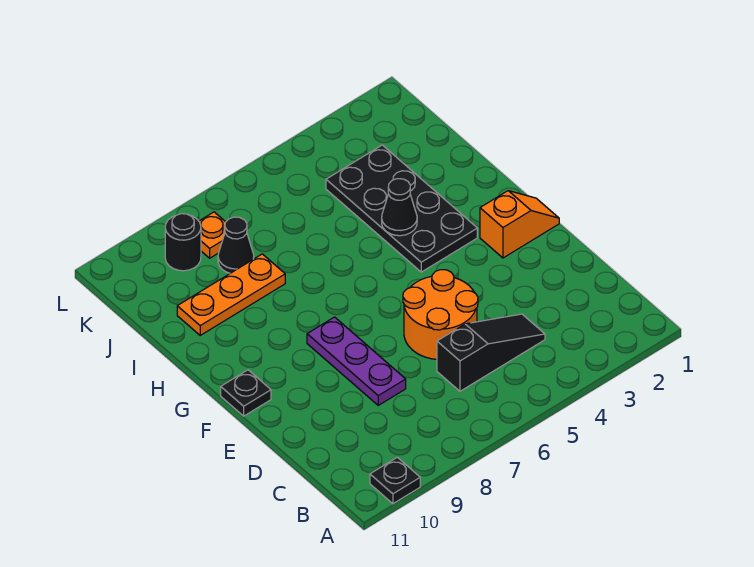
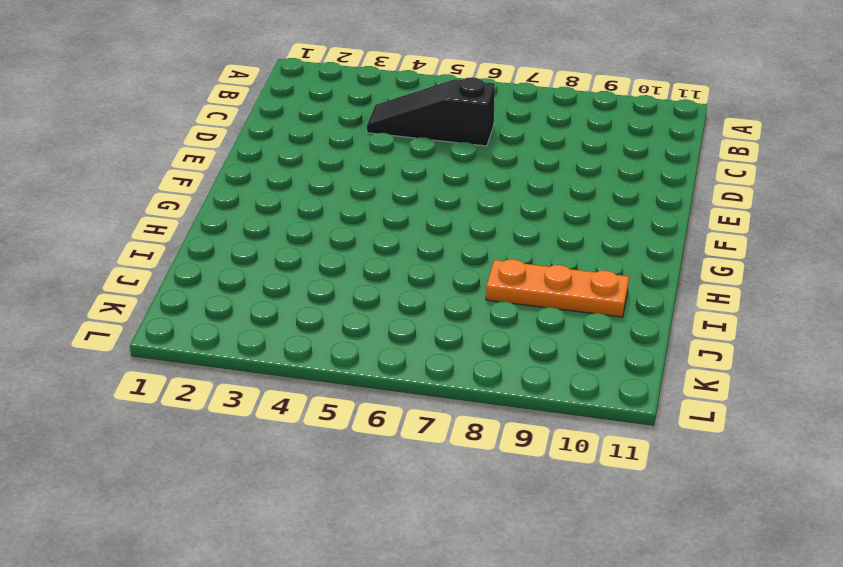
none -> black 1x1 plate [370,457,420,504]
none -> orange 2x2 round brick [403,270,478,359]
none -> purple 1x3 plate [307,317,406,405]

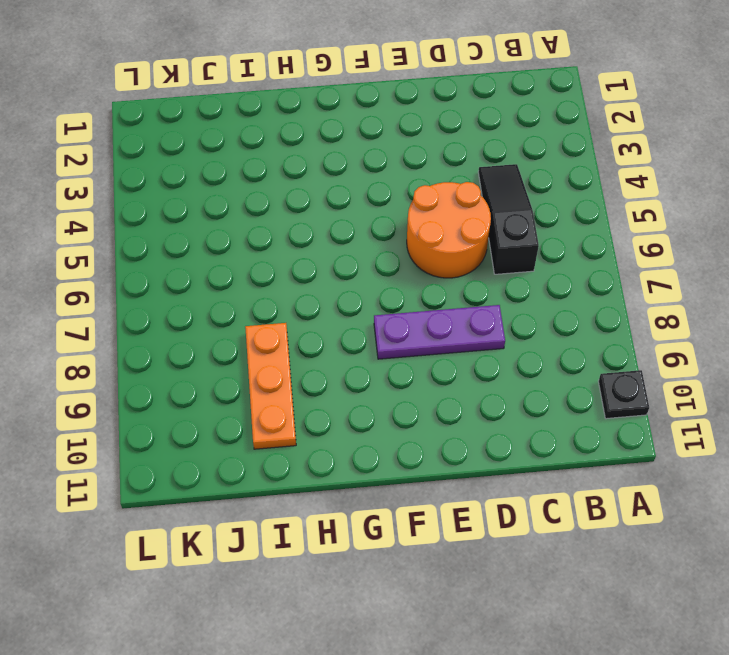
none -> orange 1x2 slope [480,191,559,258]
none -> black 1x1 plate [221,370,271,416]
none -> black 2x4 plate [326,145,477,272]

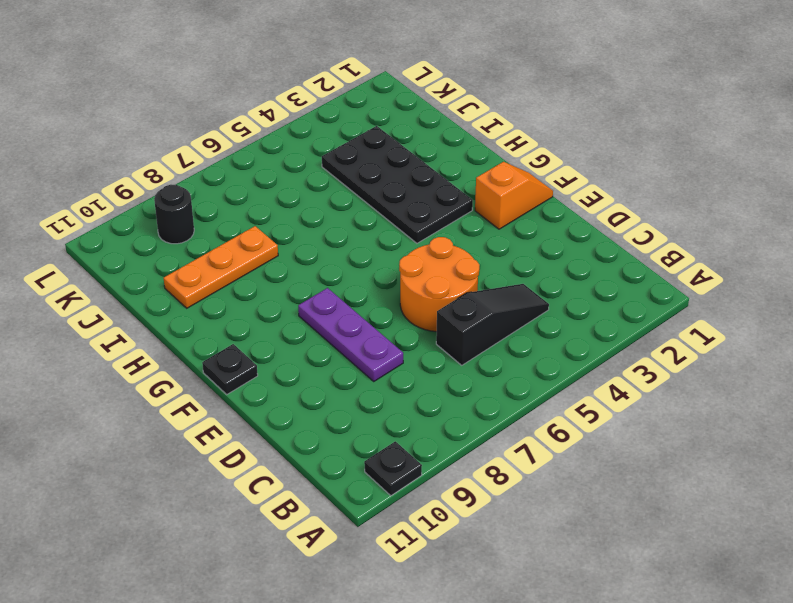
none -> black 1x1 cone [218,217,254,273]
none -> orange 1x1 plate [199,212,225,258]
none -> black 1x1 cone [382,179,417,236]

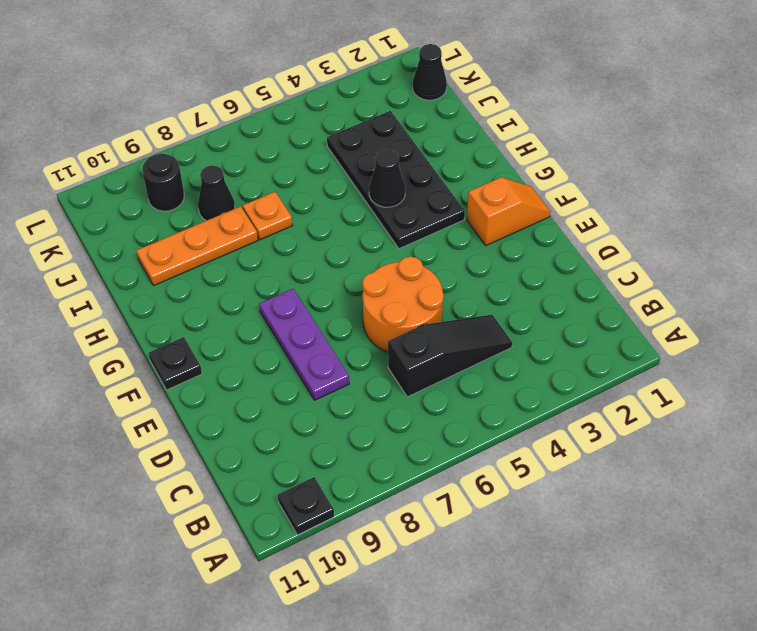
orange 1x1 plate [243,192,293,240] -> orange 1x1 plate moved to [199,212,225,258]
black 1x1 cone [413,44,447,100] -> none

